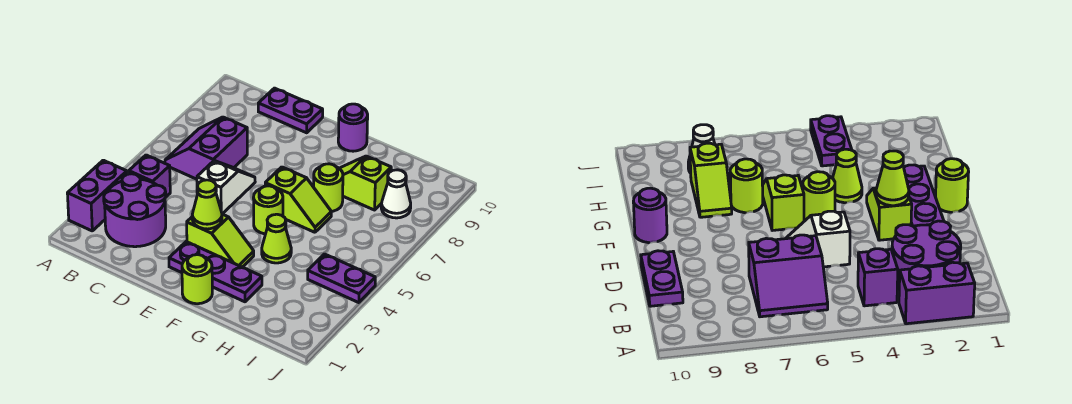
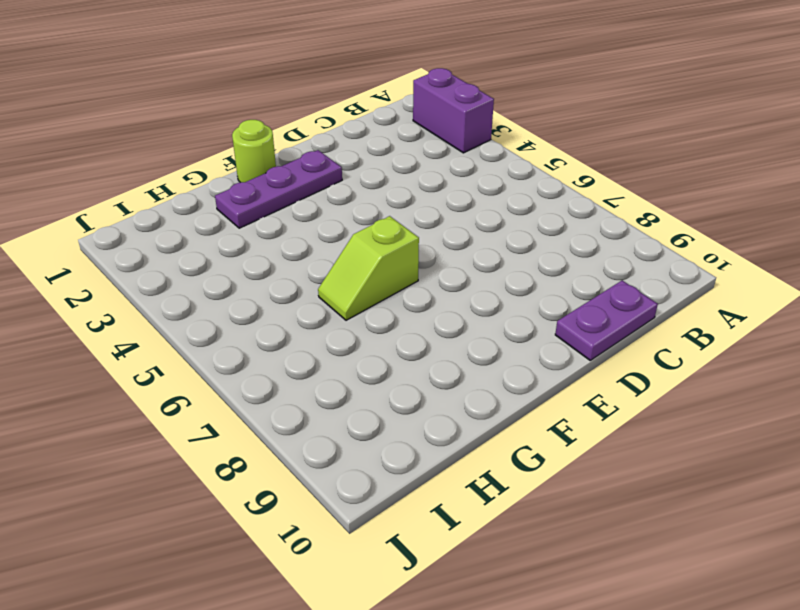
none -> purple 2x2 round brick [104,174,166,247]
none -> purple 1x1 brick [129,155,170,197]
none -> purple 2x2 slope [165,117,247,179]

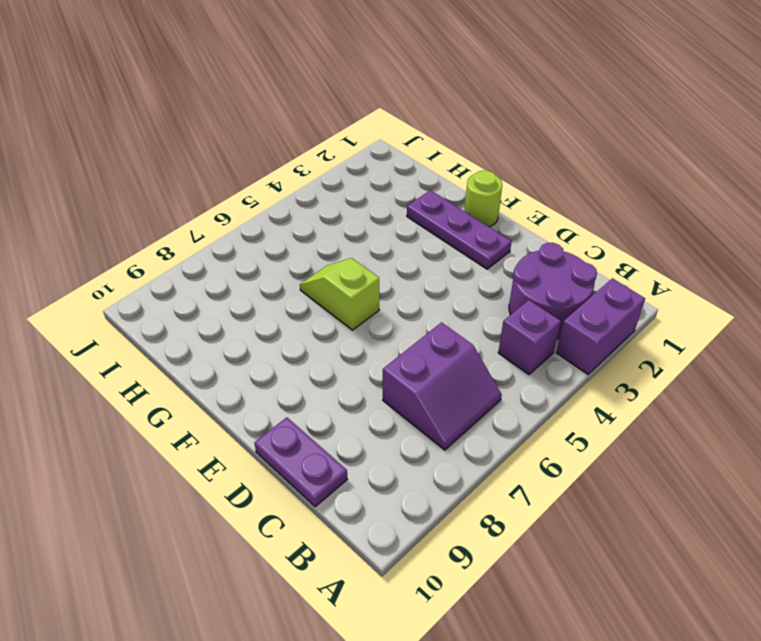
none -> white 1x2 slope [197,161,255,214]
none -> lime 1x2 slope [187,214,254,267]
none -> lime 1x1 round brick [253,186,283,234]

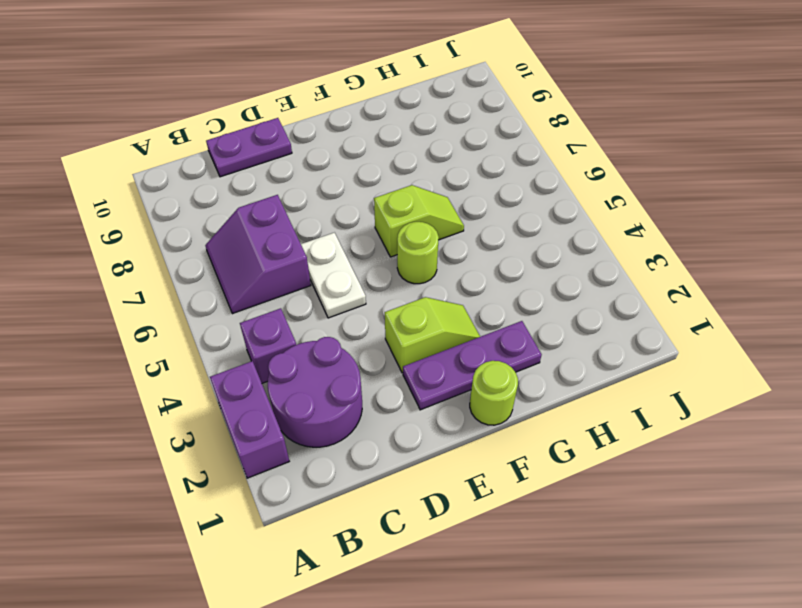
white 1x2 plate [301,233,366,318] -> white 1x2 slope [197,161,255,214]
none -> purple 1x1 round brick [338,104,368,151]
none -> lime 1x1 cone [262,214,291,263]
none -> lime 1x1 round brick [314,164,343,212]

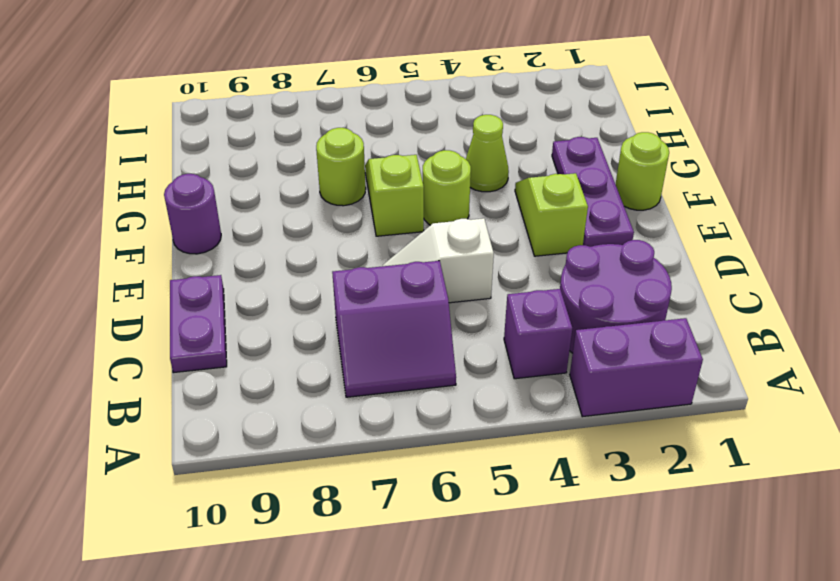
none -> lime 1x2 slope [340,156,391,210]
none -> purple 1x2 plate [308,254,375,303]
none -> white 1x1 cone [381,170,411,218]

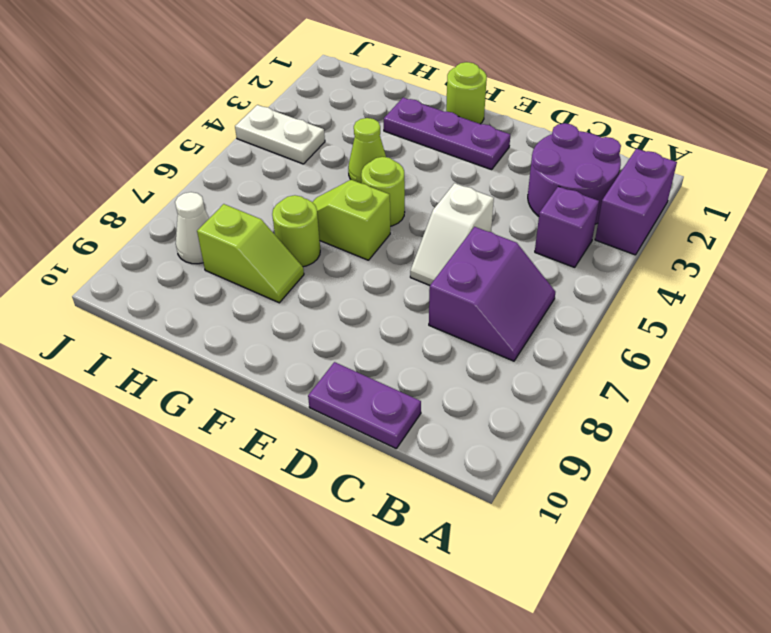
white 1x2 plate [235,105,325,164] -> purple 1x2 plate [308,254,375,303]
none -> lime 1x2 slope [187,214,254,267]
none -> purple 1x1 round brick [338,104,368,151]
none -> lime 1x1 cone [192,180,222,229]

